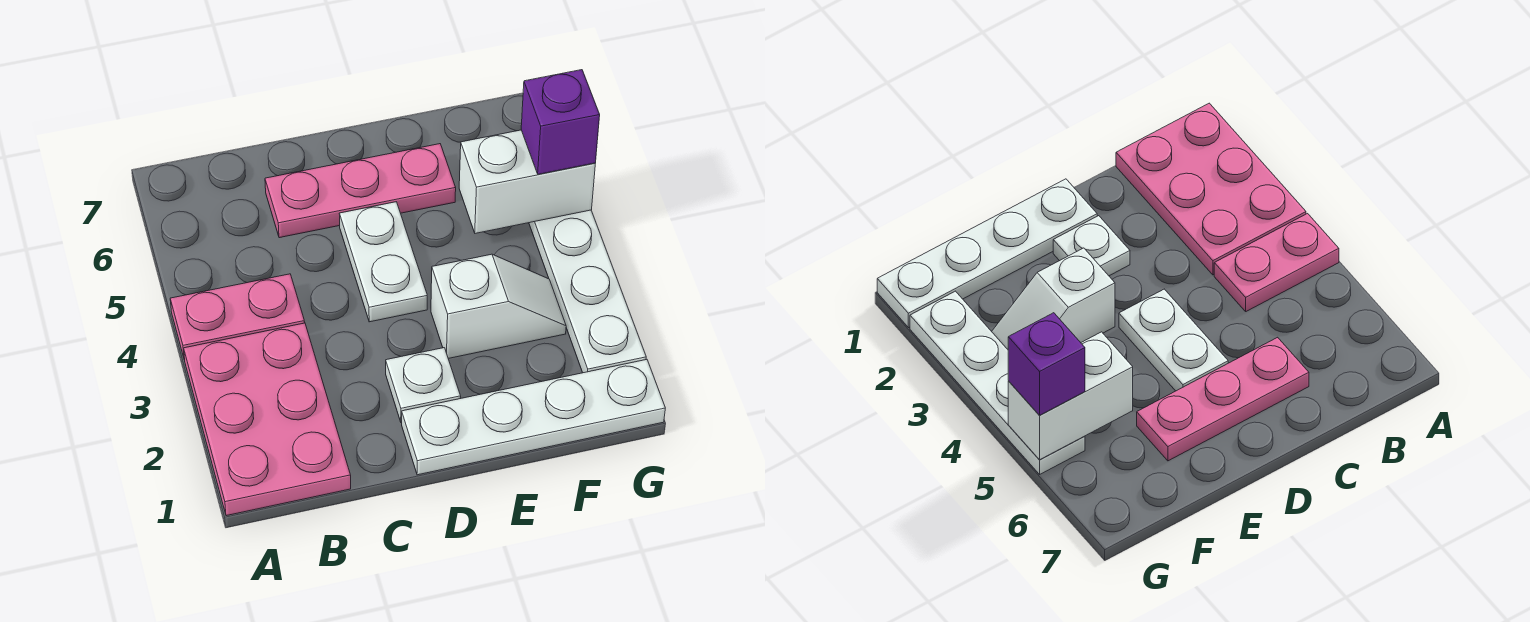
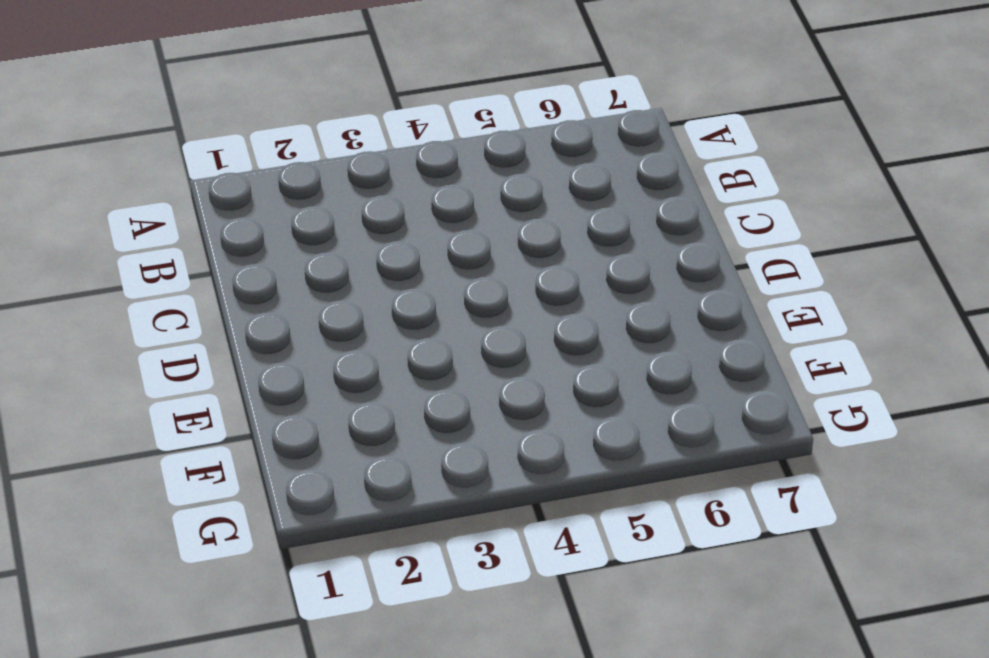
none -> pink 2x3 plate [184,323,351,516]
none -> pink 1x2 plate [170,274,305,360]

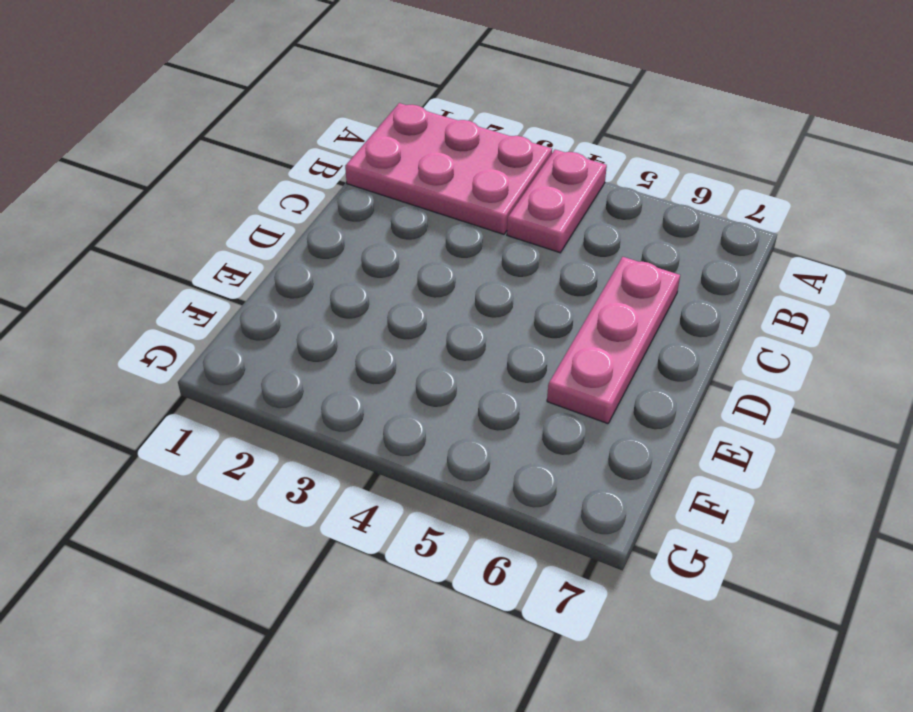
none -> white 1x4 plate [402,360,665,475]
none -> white 1x1 plate [386,348,461,423]

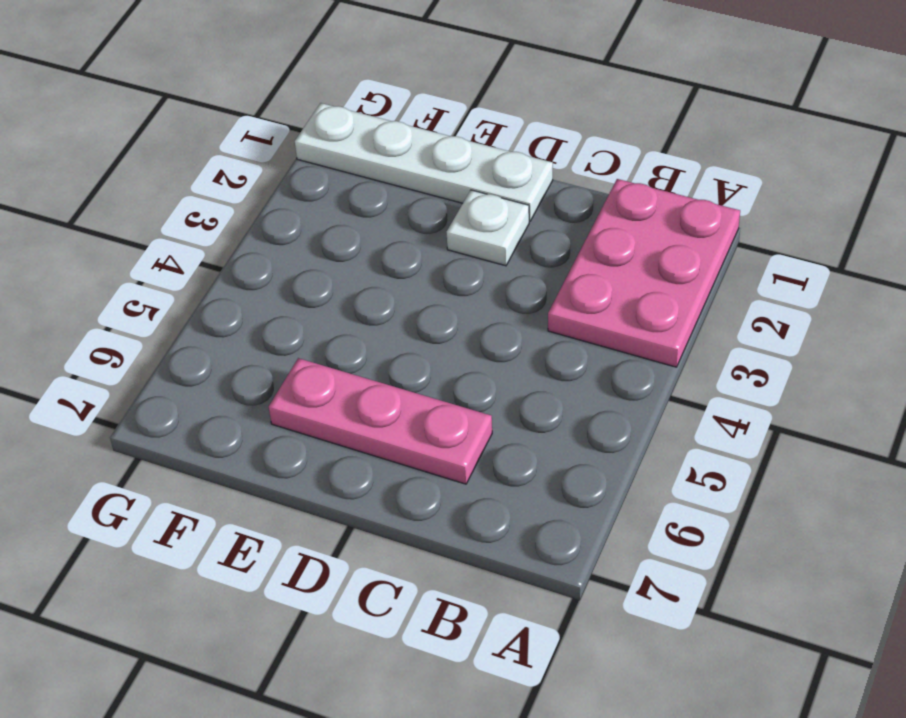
none -> pink 1x2 plate [170,274,305,360]
none -> white 1x2 plate [339,202,427,322]

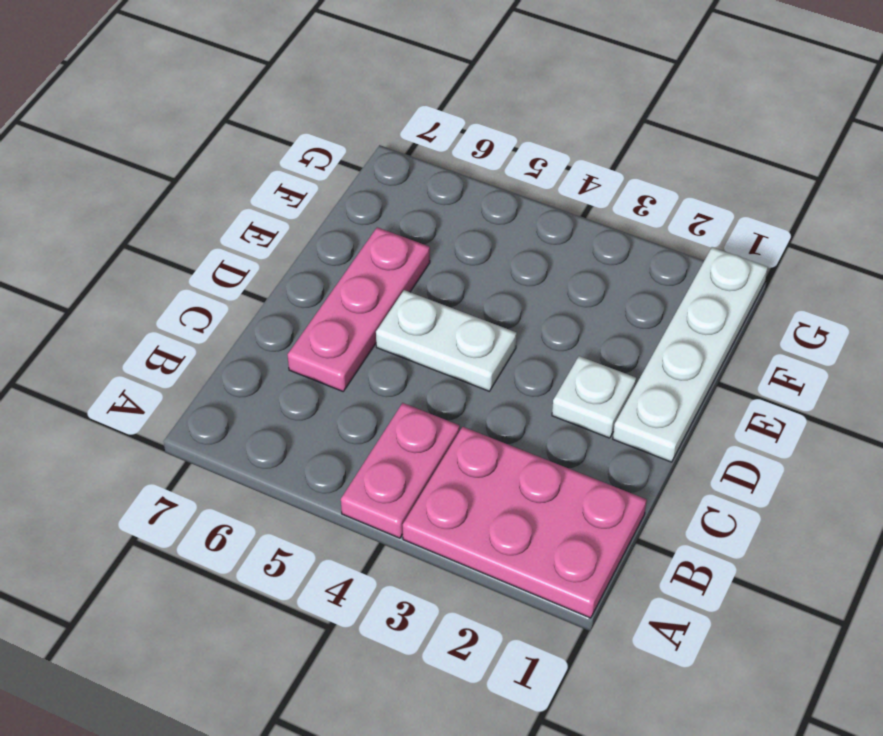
none -> white 1x2 slope [431,254,566,359]
none -> white 1x4 plate [529,210,646,373]

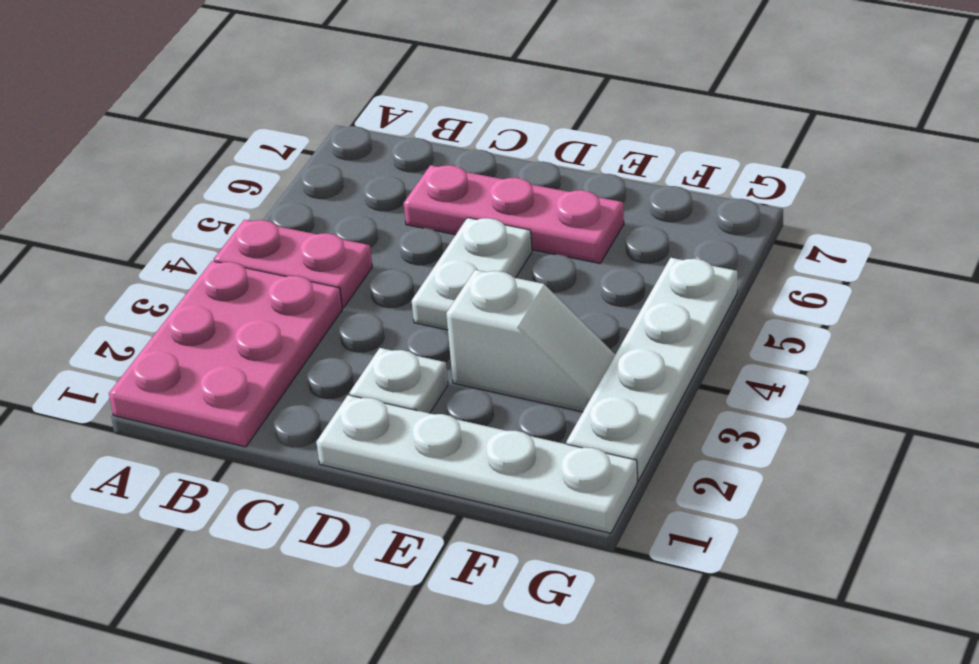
none -> white 1x2 brick [459,130,595,233]
none -> purple 1x1 brick [521,70,600,174]

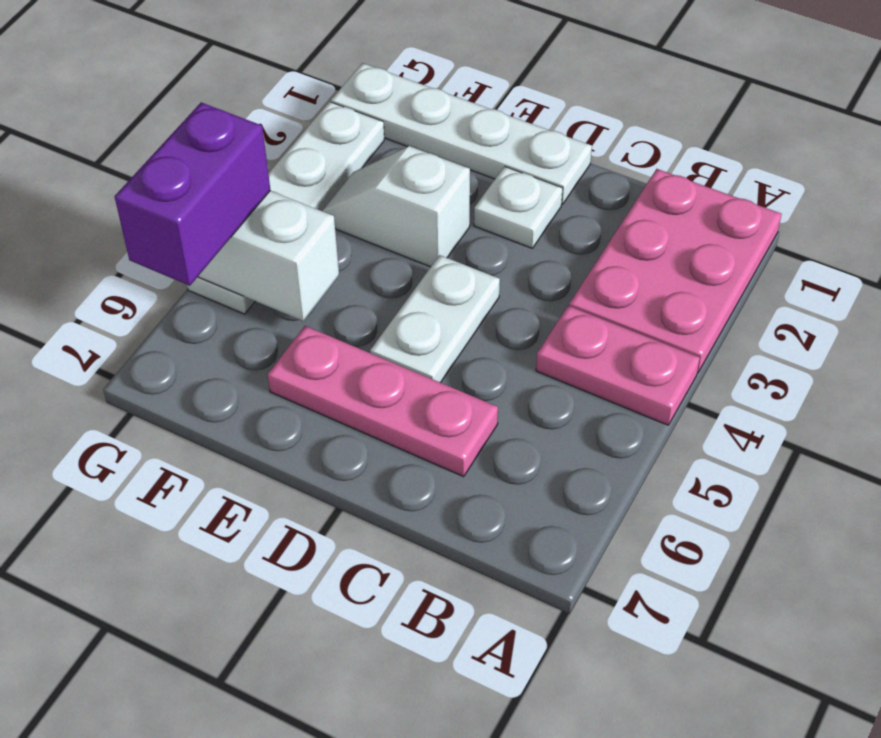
purple 1x2 brick [115,102,270,286] -> purple 1x1 brick [521,70,600,174]

